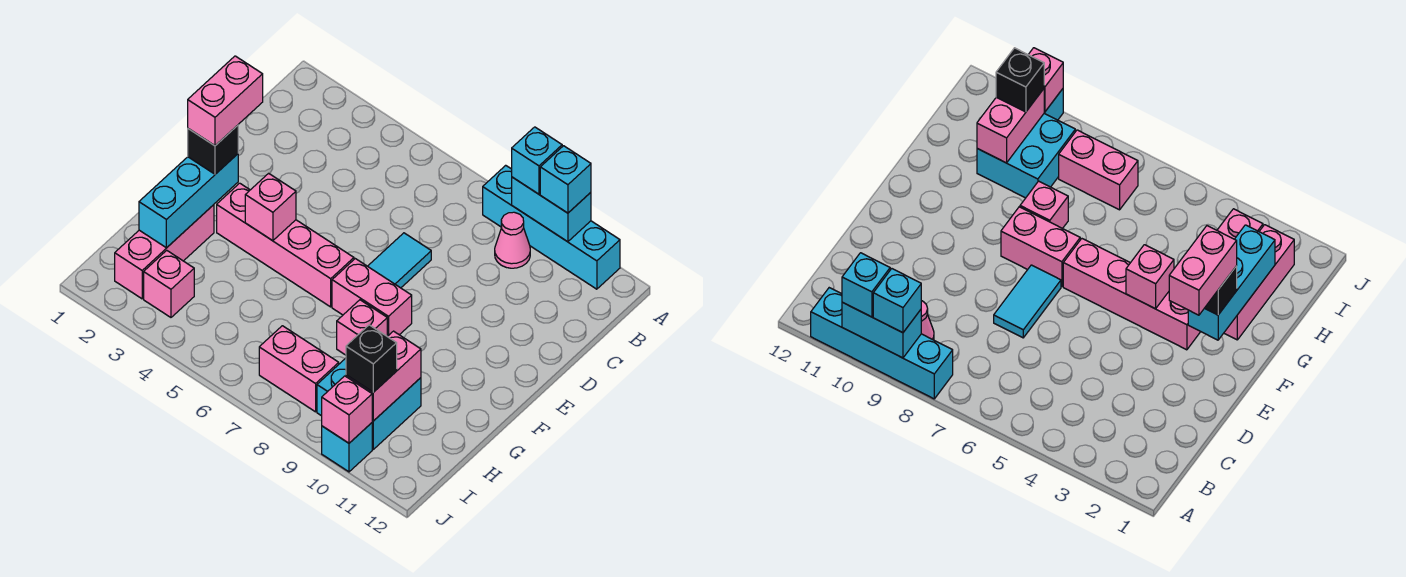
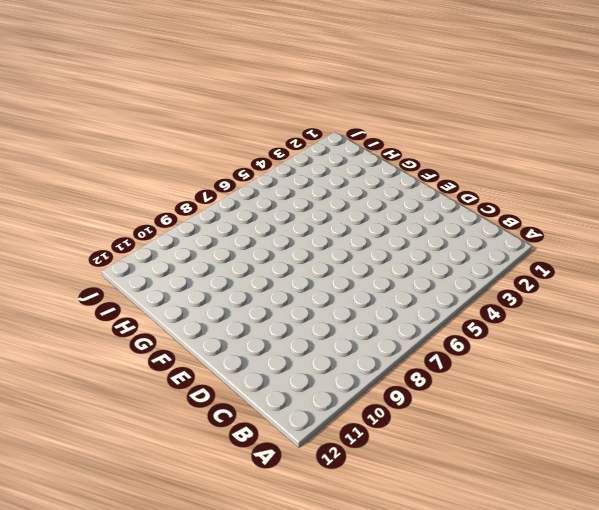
none -> cyan 1x4 brick [483,165,620,289]
none -> pink 1x1 cone [495,212,530,268]
none -> cyan 1x2 tile [368,233,431,288]

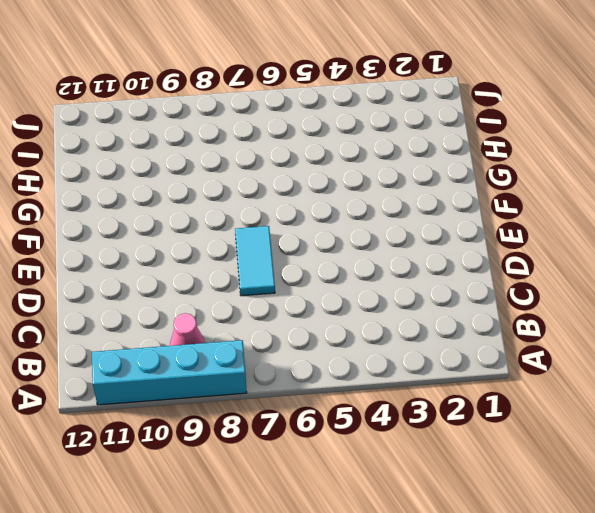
none -> pink 1x4 brick [217,183,354,307]
none -> pink 1x2 brick [332,259,412,336]
none -> pink 1x3 brick [115,205,214,299]

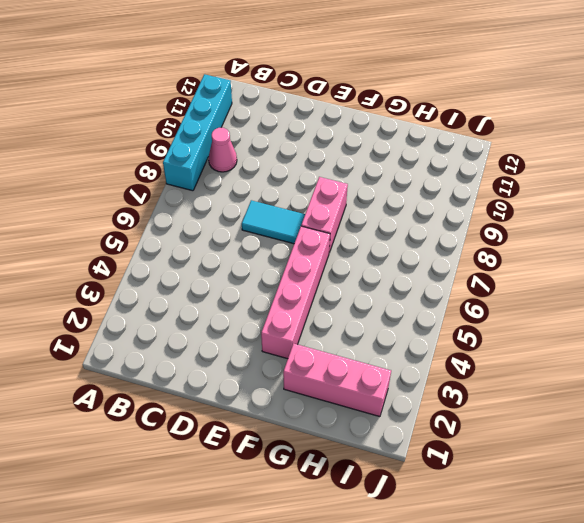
none -> pink 1x1 brick [337,300,387,355]
none -> cyan 2x2 brick [317,358,421,449]
none -> pink 1x1 brick [144,250,194,317]

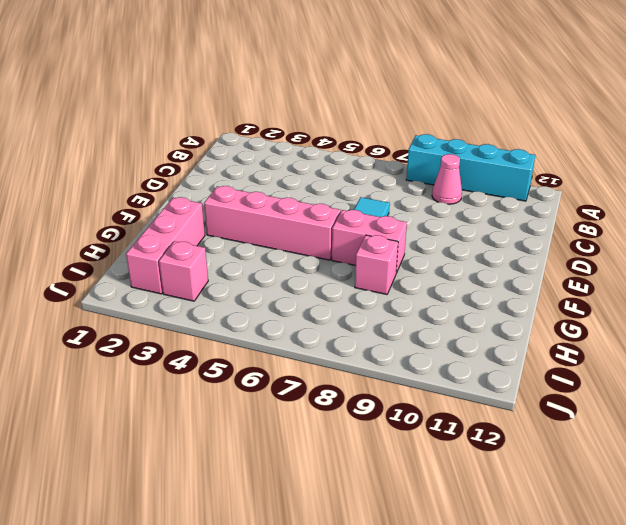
none -> cyan 2x2 brick [317,358,421,449]
none -> pink 1x2 brick [259,326,339,412]
none -> cyan 1x1 brick [322,423,372,472]

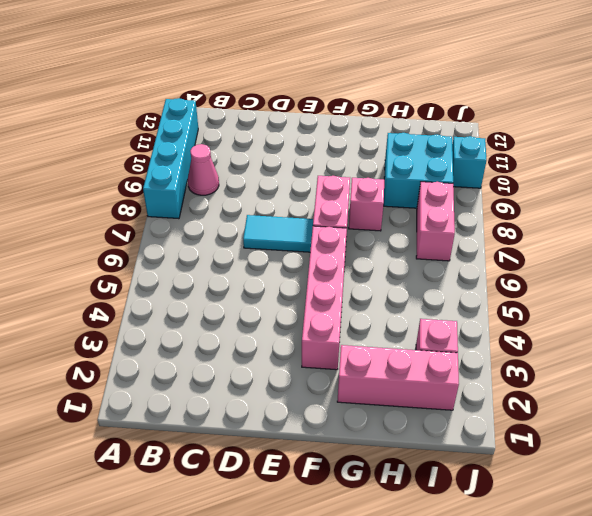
none -> cyan 1x2 brick [512,177,591,242]
none -> cyan 1x3 brick [139,154,238,248]
none -> pink 1x1 brick [245,173,296,241]

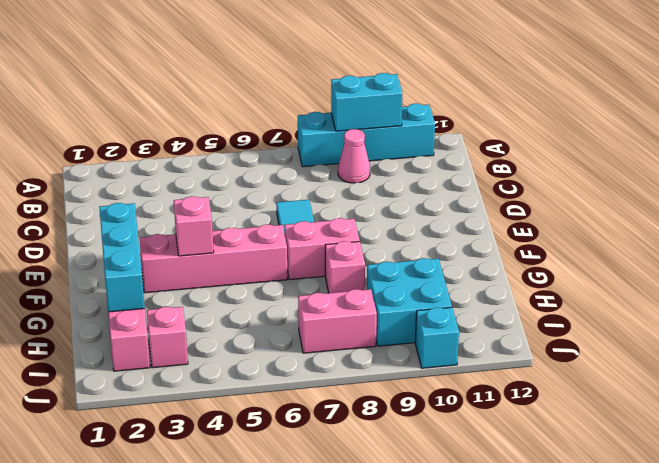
none -> pink 1x2 brick [346,331,421,421]
none -> pink 1x1 brick [322,376,372,443]
none -> cyan 1x1 brick [512,127,562,194]

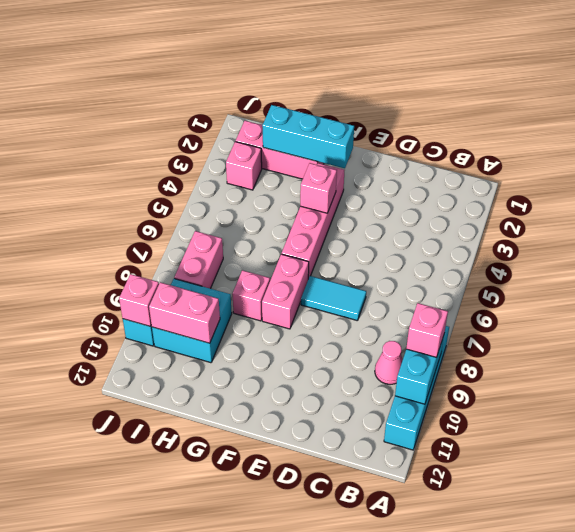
pink 1x1 brick [406,303,448,358] -> cyan 1x1 brick [512,127,562,194]
none -> cyan 1x1 brick [540,146,591,213]
none -> black 1x1 brick [188,125,238,174]
none -> black 1x1 brick [346,325,397,392]

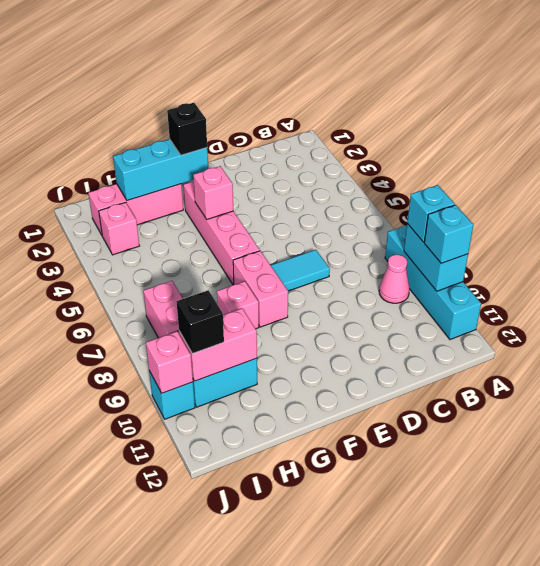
none -> pink 1x2 brick [188,56,263,146]

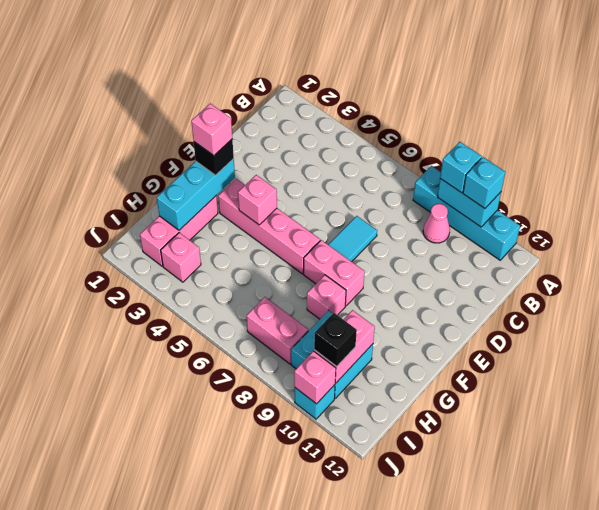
pink 1x1 brick [191,104,232,156] -> pink 1x2 brick [188,56,263,146]

